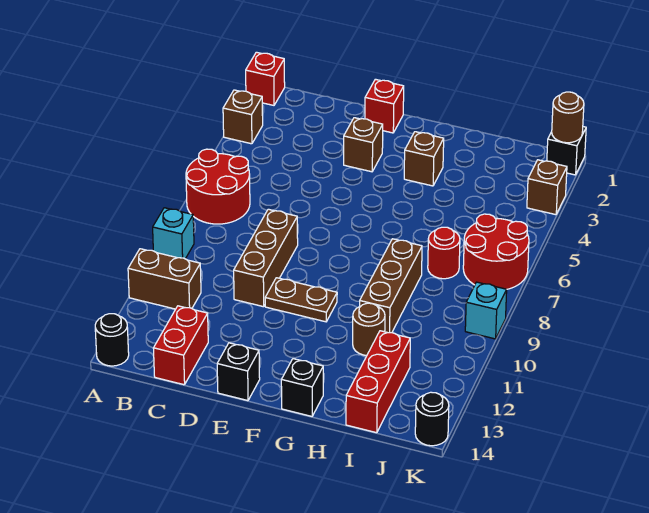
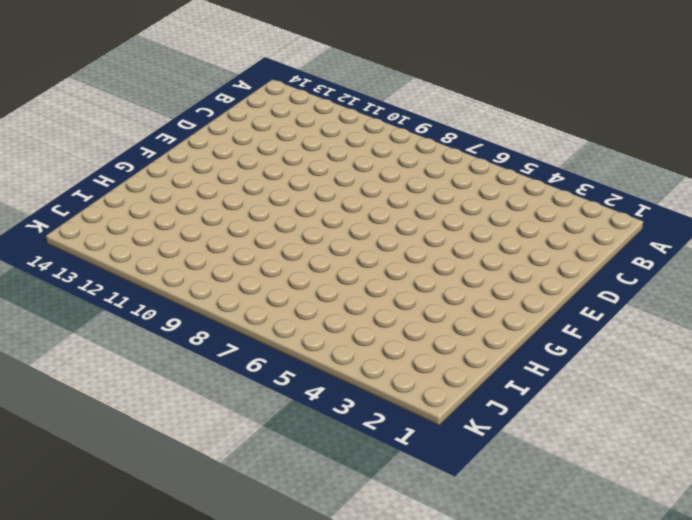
none -> red 1x1 brick [246,52,285,105]
none -> brown 1x1 brick [223,90,263,144]
none -> red 2x2 round brick [186,149,250,224]

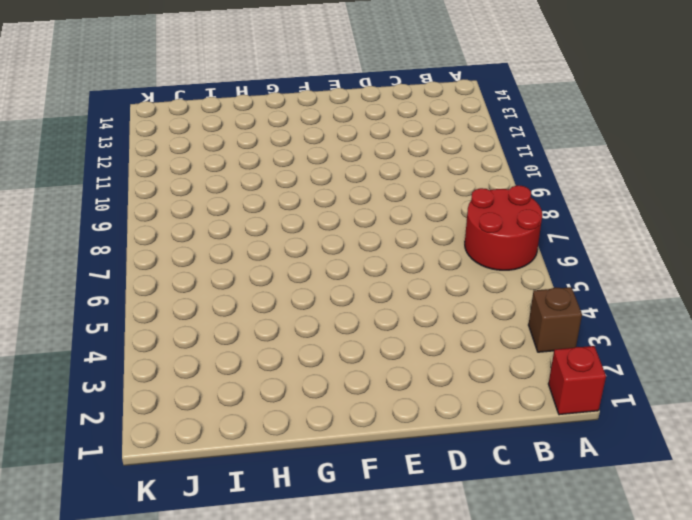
none -> cyan 1x1 brick [153,208,194,259]
none -> brown 1x2 brick [128,249,201,309]
none -> black 1x1 round brick [95,314,129,366]

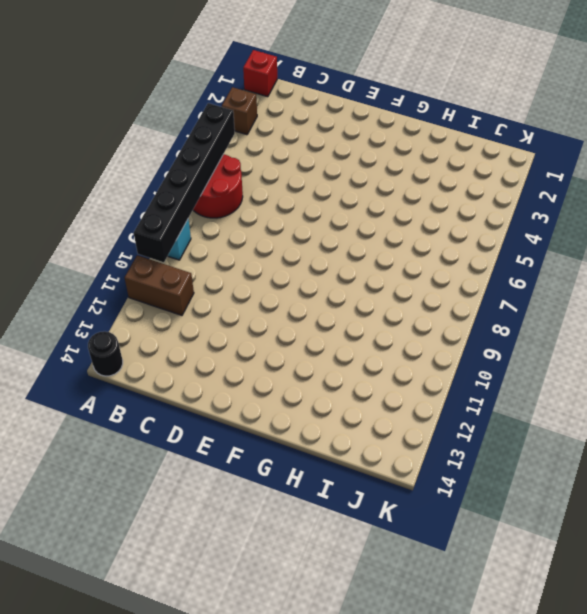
black 1x6 brick [134,103,235,262] -> none
none -> red 1x2 brick [153,306,208,385]
none -> brown 1x3 brick [234,209,298,307]
none -> red 1x1 brick [365,79,404,133]

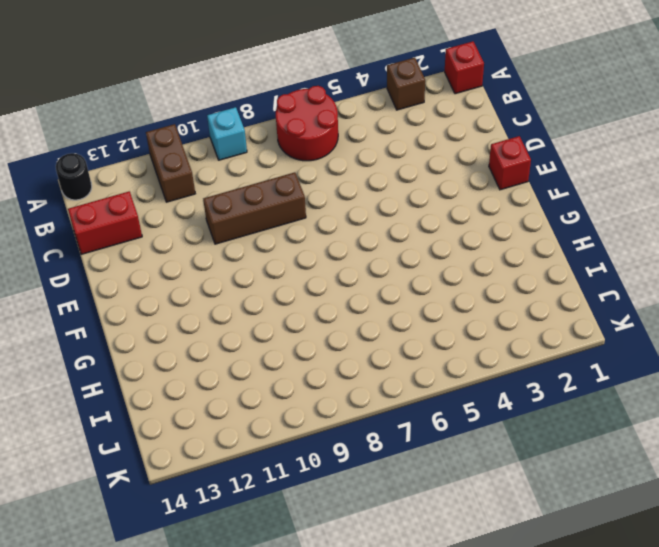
none -> brown 1x1 brick [344,118,383,172]
none -> brown 1x2 plate [265,278,337,322]
none -> black 1x1 brick [217,343,260,401]

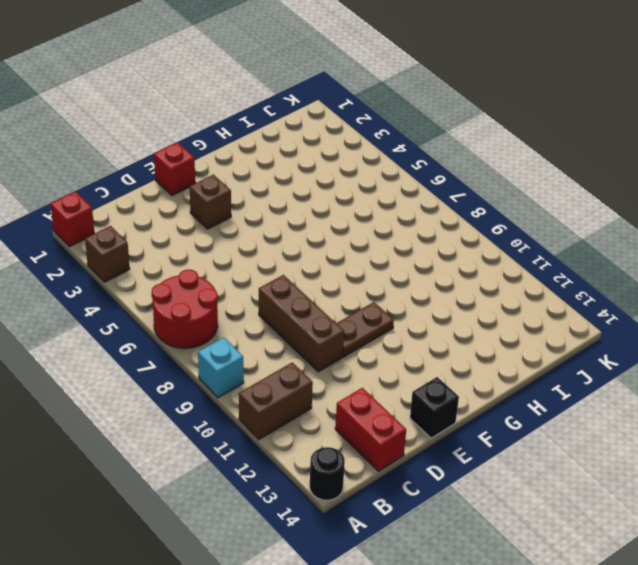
none -> brown 1x1 brick [404,132,444,186]
none -> black 1x1 brick [281,359,323,416]
none -> brown 1x3 brick [360,239,422,333]

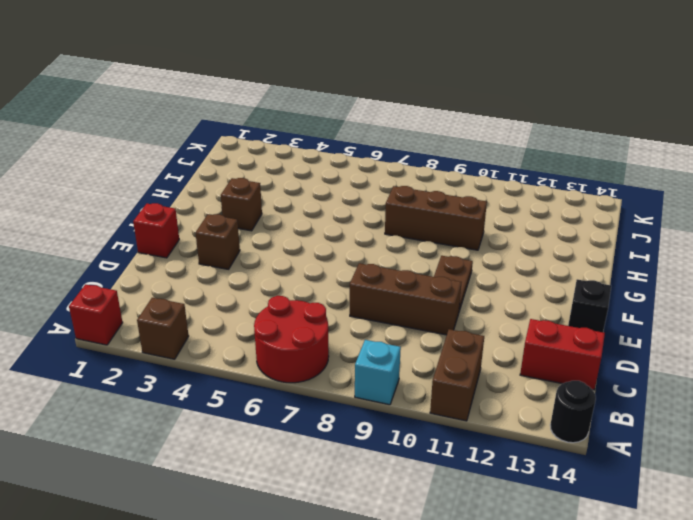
none -> black 1x1 brick [281,359,323,416]
none -> brown 1x1 round brick [353,303,385,356]
none -> red 1x1 round brick [428,227,460,279]

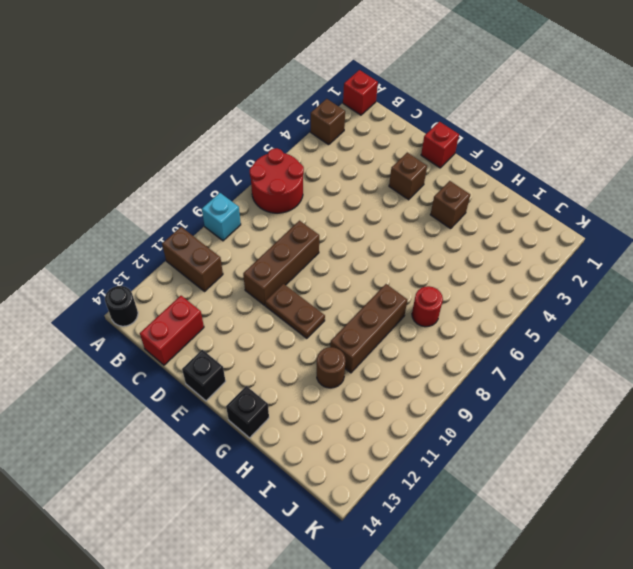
none -> red 1x3 brick [346,331,410,433]
none -> red 2x2 round brick [463,214,529,289]
none -> black 1x1 brick [547,127,586,175]

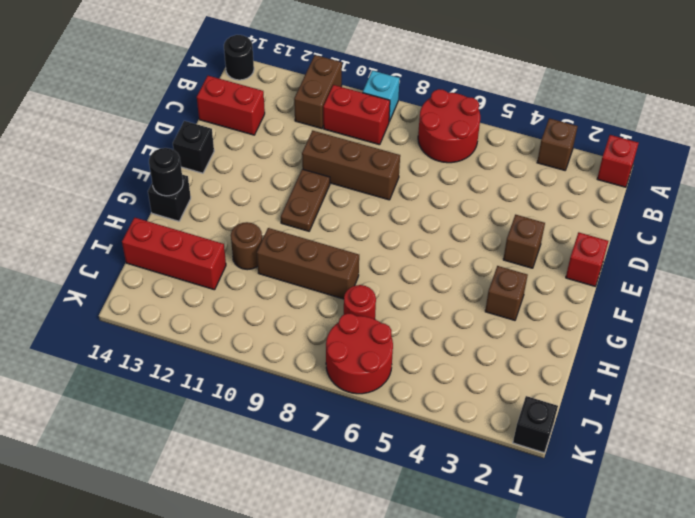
red 1x2 brick [323,85,390,145] -> none
black 1x1 round brick [149,148,183,196] -> black 1x1 round brick moved to [415,392,449,446]
none -> brown 1x1 brick [527,160,567,215]
none -> cyan 1x1 brick [465,282,507,339]
none -> brown 1x1 round brick [552,92,584,143]

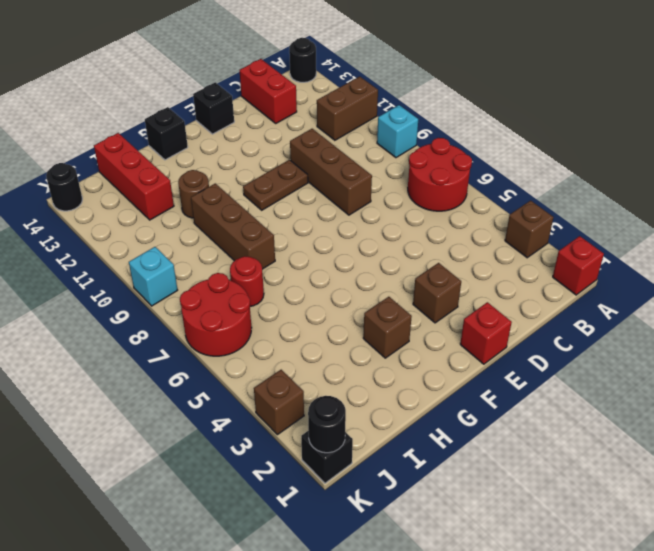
black 1x1 round brick [308,396,346,453] -> brown 1x1 round brick [552,92,584,143]

